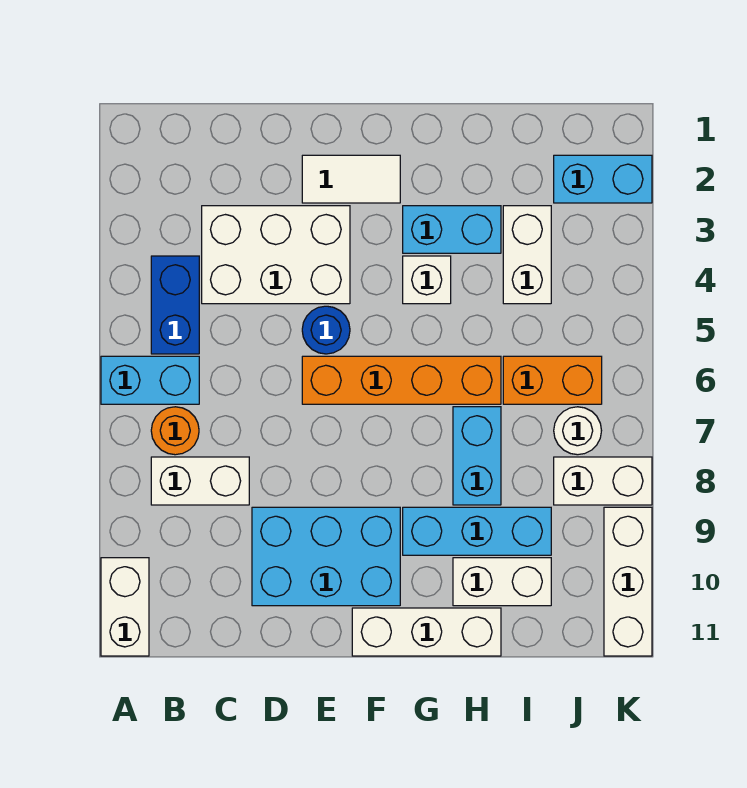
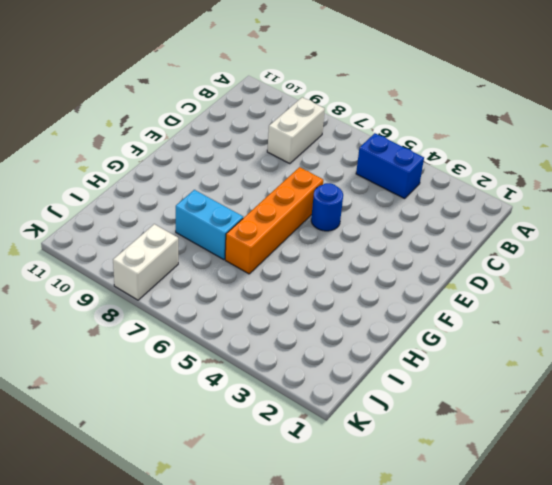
none -> cyan 1x2 brick [101,356,199,404]
none -> white 1x2 brick [101,558,149,656]
none -> orange 1x1 round brick [151,407,199,455]

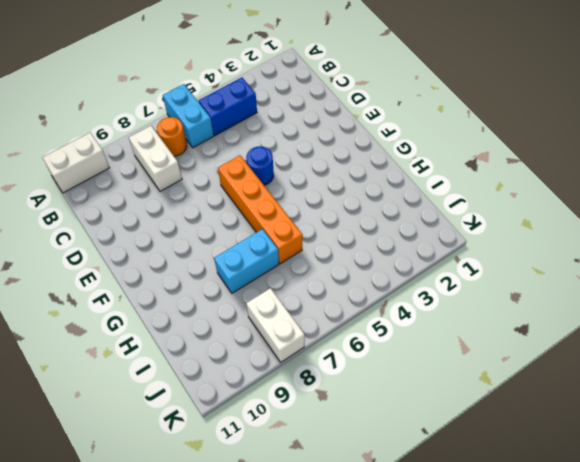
none -> white 2x3 brick [202,206,350,304]
none -> cyan 2x3 brick [252,507,400,606]
none -> white 1x2 tile [302,155,400,203]

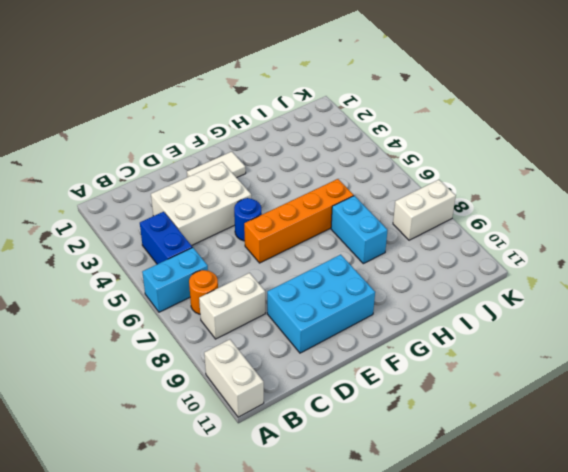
none -> white 1x3 brick [352,608,501,656]
none -> cyan 1x2 brick [403,206,501,253]
none -> white 1x1 brick [403,256,451,304]

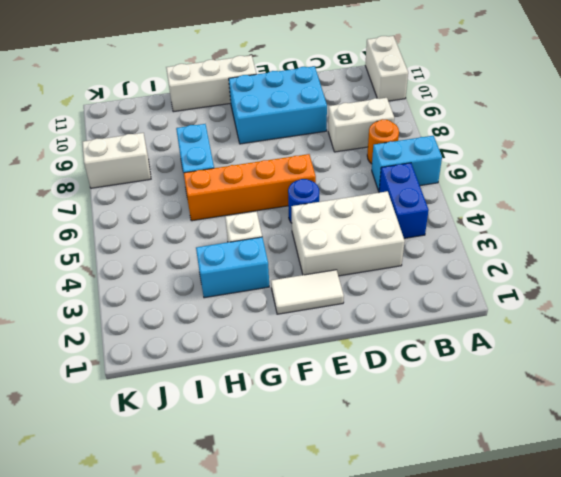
none -> cyan 1x3 brick [403,507,551,555]
none -> white 1x2 brick [453,558,551,606]
none -> white 1x2 brick [503,206,551,304]

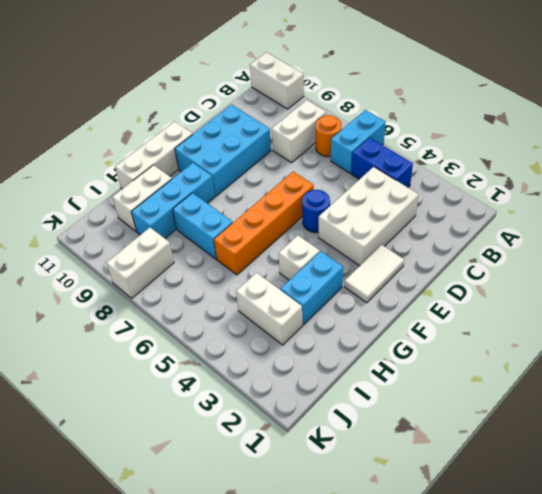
none -> orange 1x2 brick [503,356,602,404]
none -> cyan 1x2 brick [554,155,652,203]
none -> white 1x1 round brick [554,407,602,455]

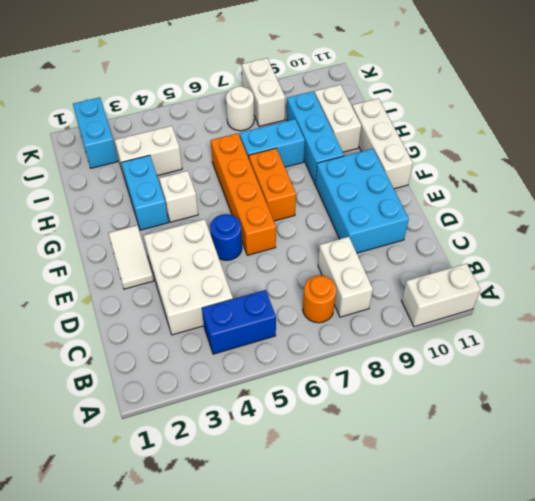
orange 1x2 brick [249,148,296,221] -> orange 1x2 brick moved to [503,356,602,404]
none -> cyan 1x2 brick [101,356,199,404]
none -> white 1x3 brick [604,507,652,656]

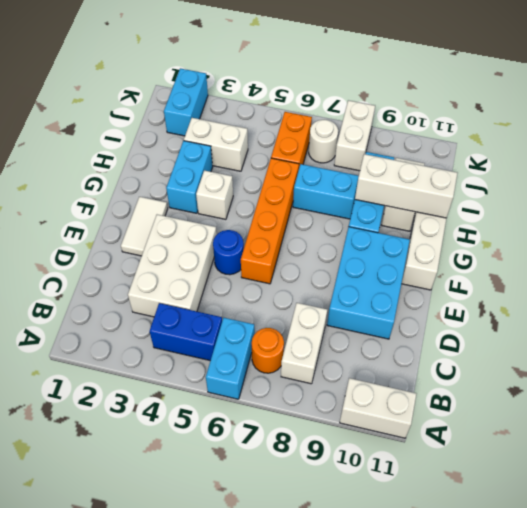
white 1x3 brick [355,154,457,218] -> white 1x3 brick moved to [604,507,652,656]

